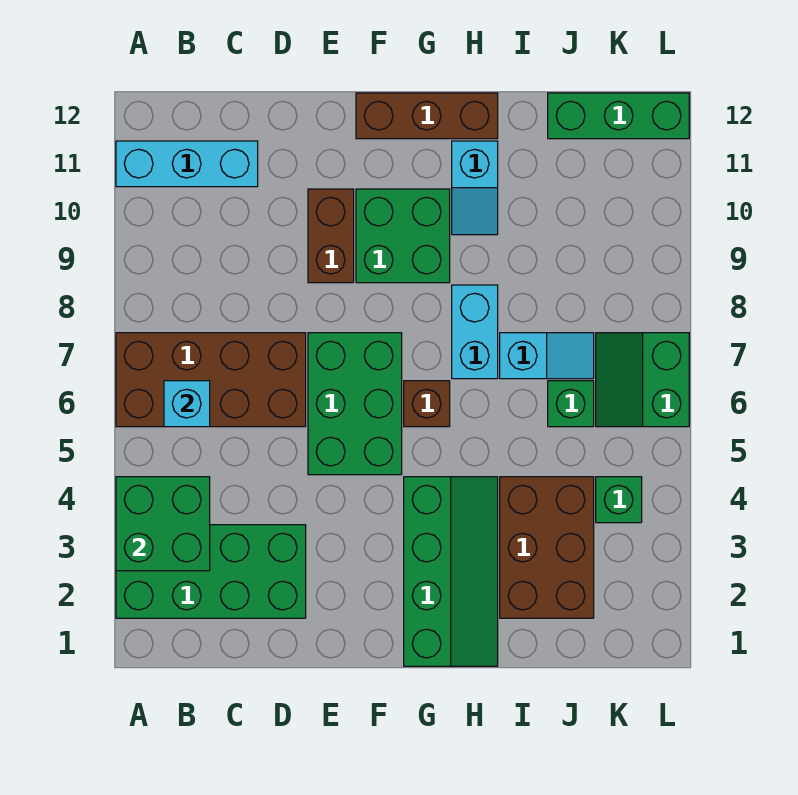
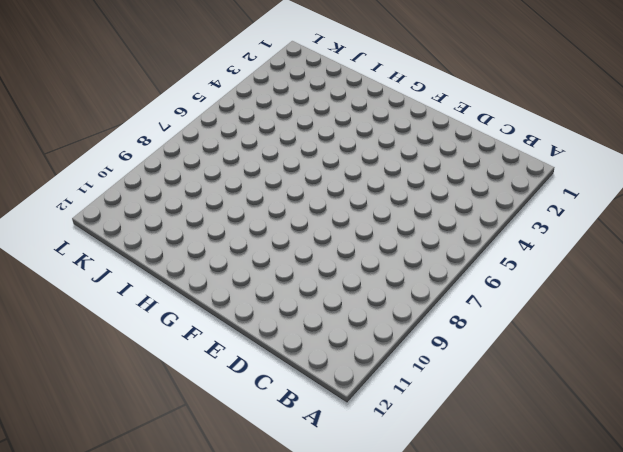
none -> green 2x4 brick [116,525,306,618]
none -> brown 2x4 brick [116,333,306,427]
none -> cyan 1x3 brick [116,141,258,187]

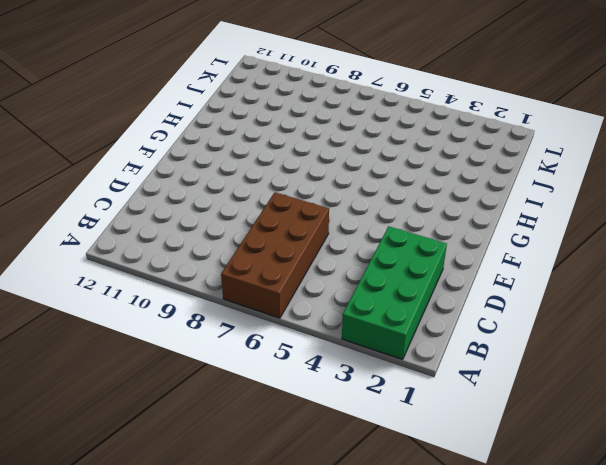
none -> cyan 1x3 brick [116,141,258,187]
none -> green 2x3 brick [308,333,402,475]
none -> brown 1x2 brick [308,189,354,283]

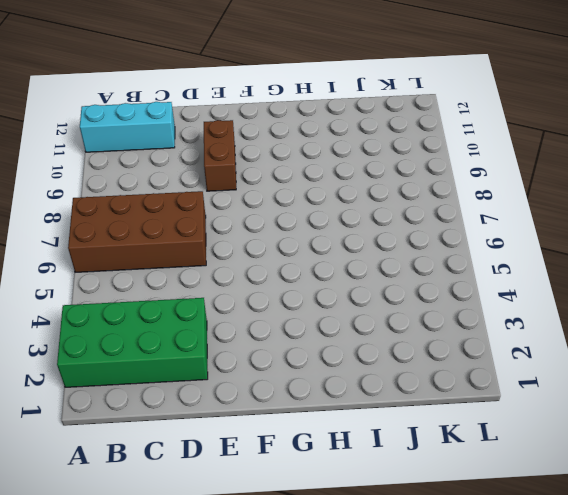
none -> green 2x3 brick [308,333,402,475]
none -> green 2x2 brick [356,189,450,283]
none -> brown 1x3 brick [356,93,498,139]

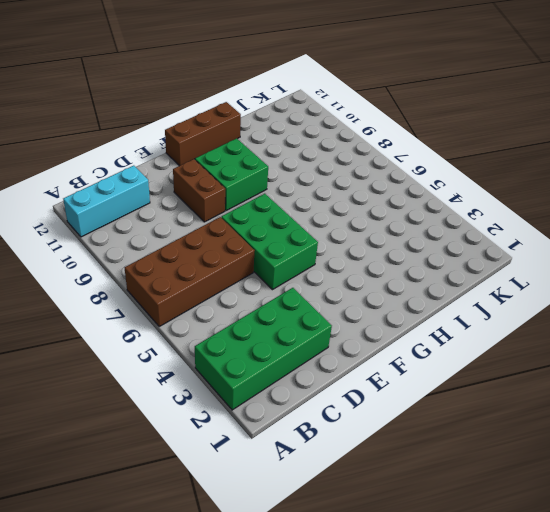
none -> green 2x4 slope [404,477,498,666]
none -> brown 1x1 brick [404,381,450,427]
none -> cyan 1x2 brick [452,285,498,379]

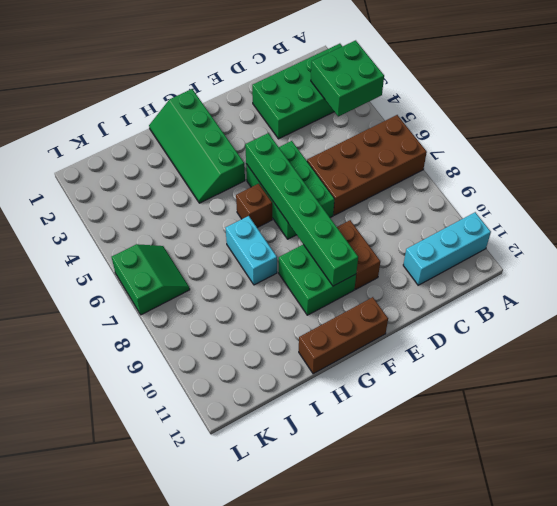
green 1x6 brick [245,133,358,286] -> none
none -> cyan 1x2 slope [452,141,498,235]
none -> brown 2x3 brick [500,477,594,618]
none -> cyan 1x2 slope [500,333,594,379]

